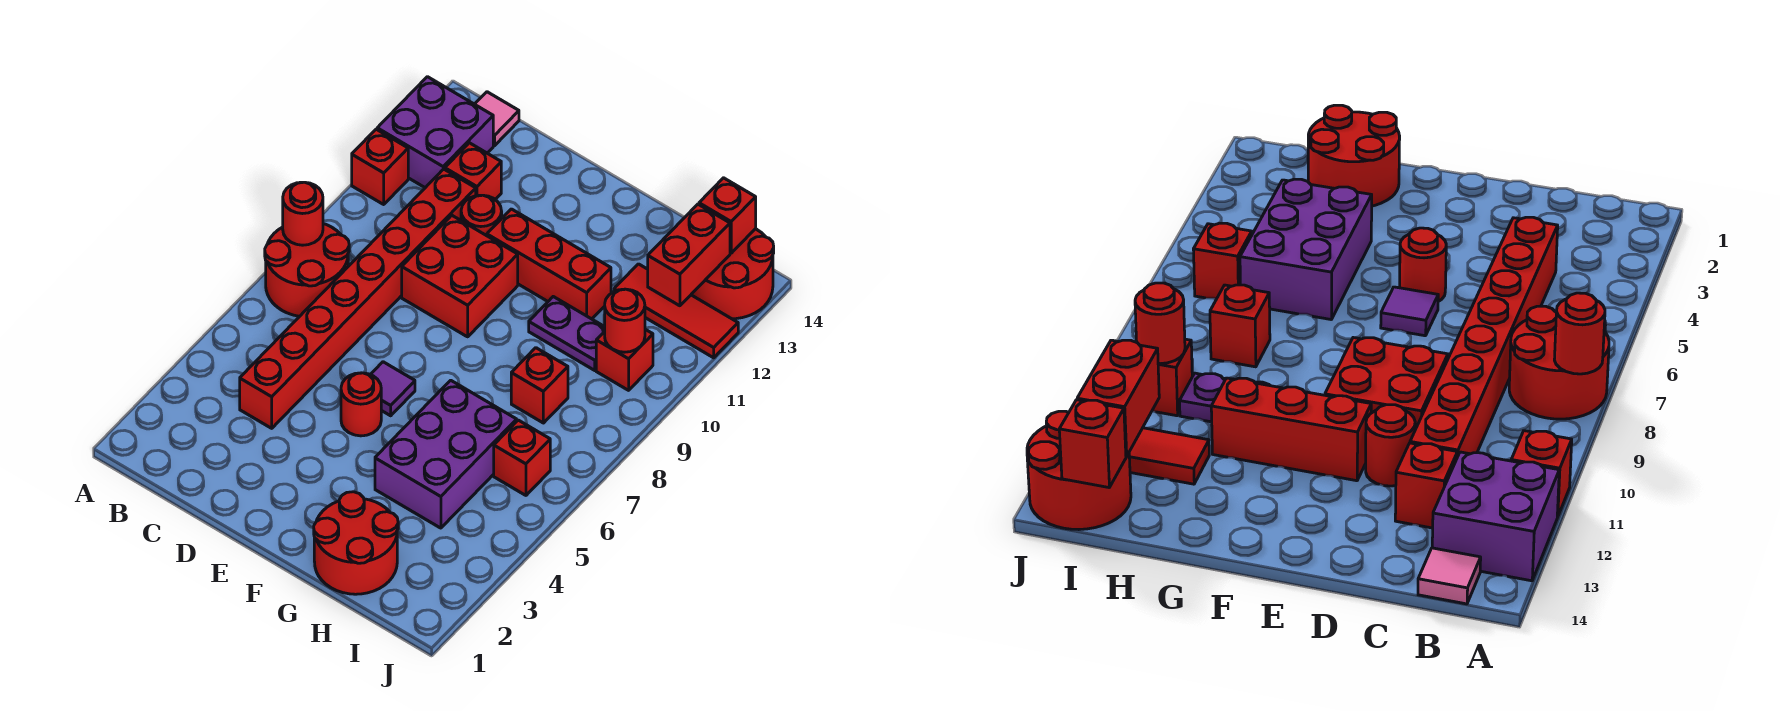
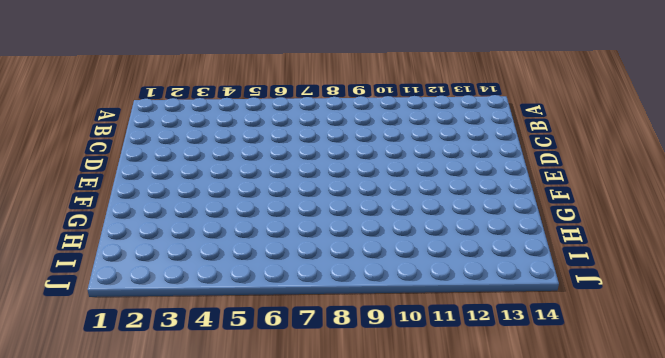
none -> red 2x2 round brick [265,224,349,316]
none -> red 1x1 brick [352,129,408,204]
none -> purple 2x2 brick [377,77,493,188]

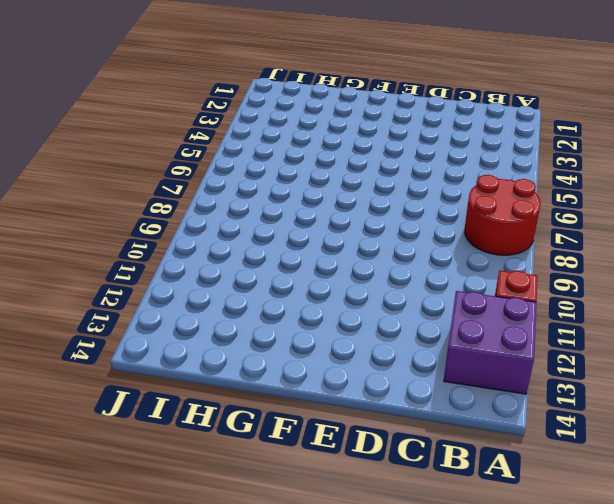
none -> pink 1x1 tile [475,92,519,146]
none -> red 1x8 brick [240,169,476,428]
none -> red 1x1 brick [445,143,501,200]

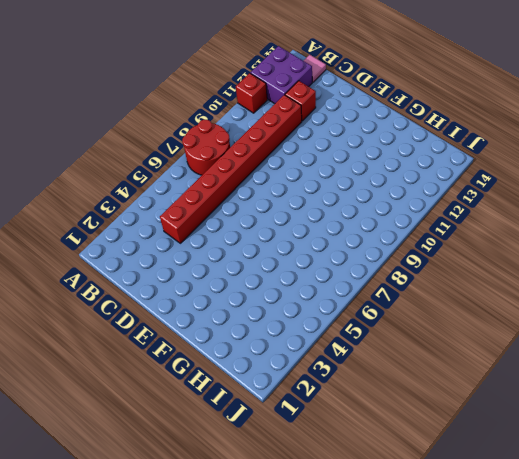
none -> red 2x2 brick [402,215,518,337]
none -> red 1x1 round brick [461,195,502,236]
none -> red 1x1 round brick [341,373,381,436]

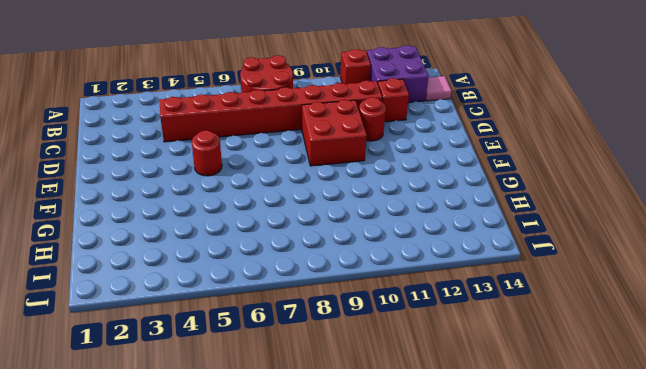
none -> purple 1x1 tile [370,362,415,416]
none -> red 1x3 brick [487,209,611,319]
none -> red 2x2 round brick [314,492,398,594]

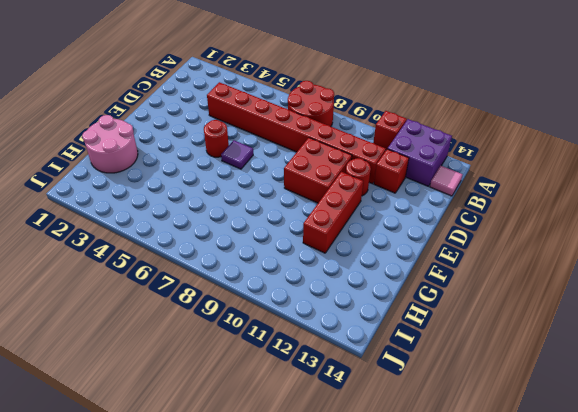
pink 2x2 round brick [82,115,138,173] -> red 2x2 round brick [314,492,398,594]
none -> purple 2x3 brick [375,380,517,528]
none -> purple 1x2 plate [529,297,605,370]
none -> red 1x1 brick [511,348,568,423]

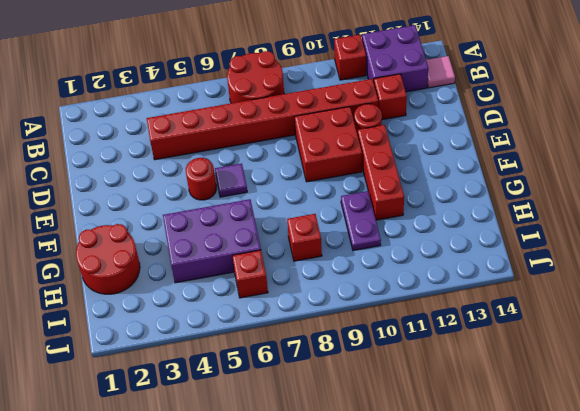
none -> red 1x3 tile [614,264,738,358]
none -> red 1x1 brick [596,329,653,390]
none -> red 2x2 round brick [691,229,774,319]

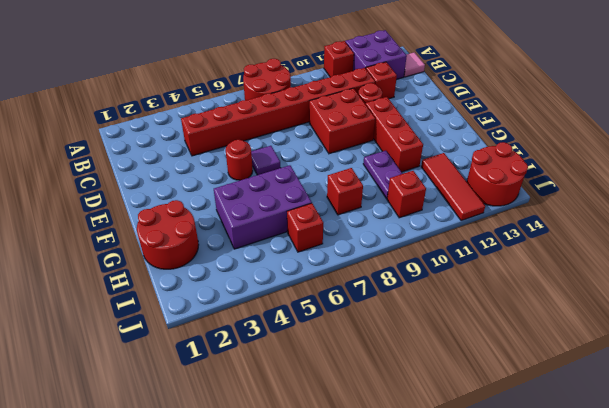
none -> red 1x1 round brick [283,182,323,245]
none -> red 1x1 round brick [605,289,645,352]
none -> red 1x2 brick [648,204,730,306]

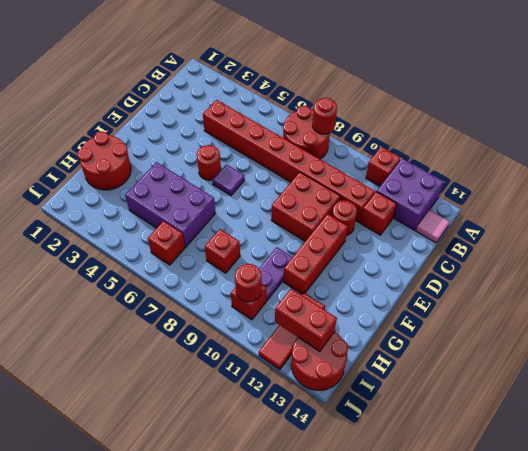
none -> red 1x1 brick [699,178,756,253]

